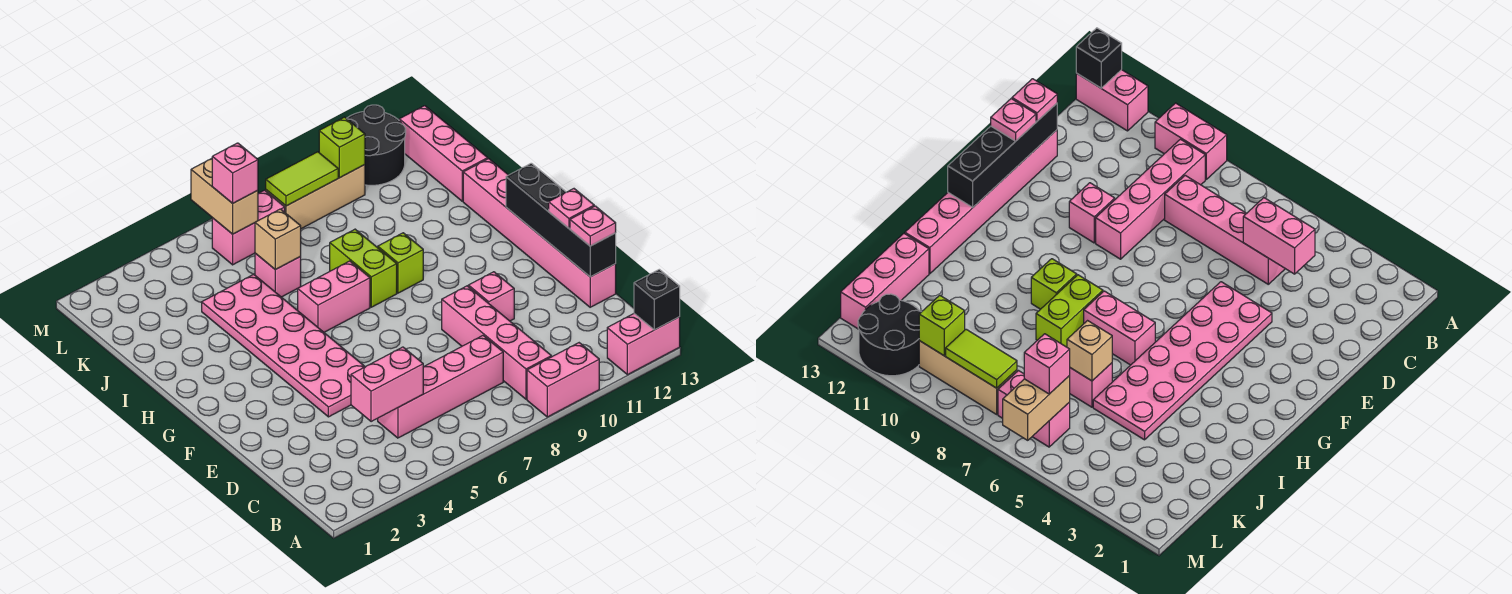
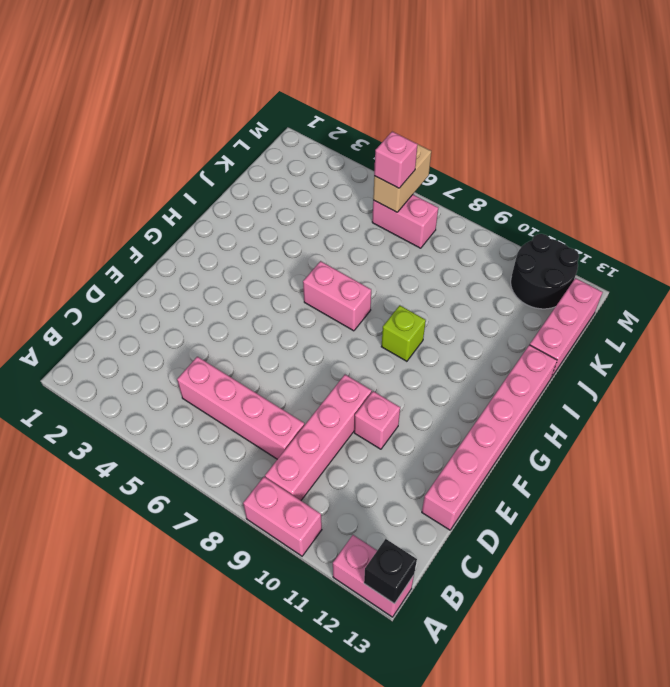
none -> pink 2x6 plate [202,274,365,417]
none -> lime 1x2 brick [330,229,397,307]
none -> pink 1x1 brick [255,253,301,297]

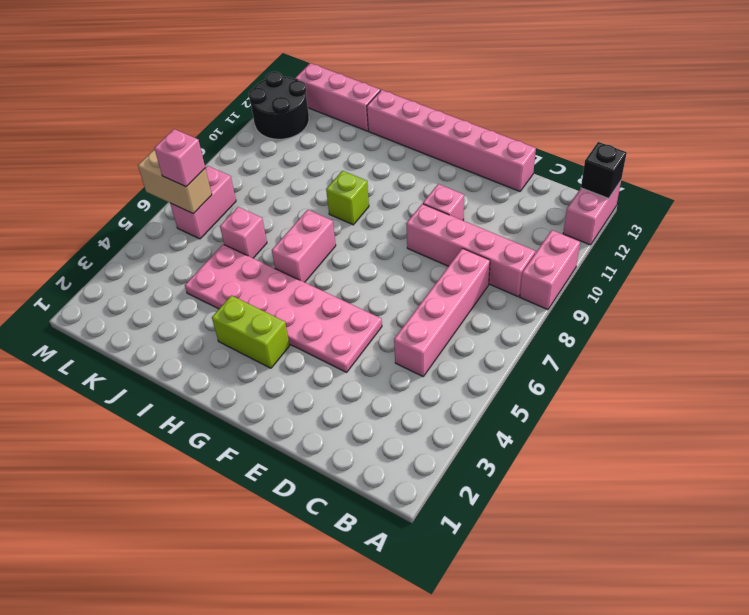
lime 1x2 brick [212,296,290,368] -> lime 1x2 brick moved to [330,229,397,307]
none -> tan 1x3 brick [265,165,365,229]
none -> pink 1x2 brick [351,347,423,422]
none -> black 1x4 brick [506,163,616,277]

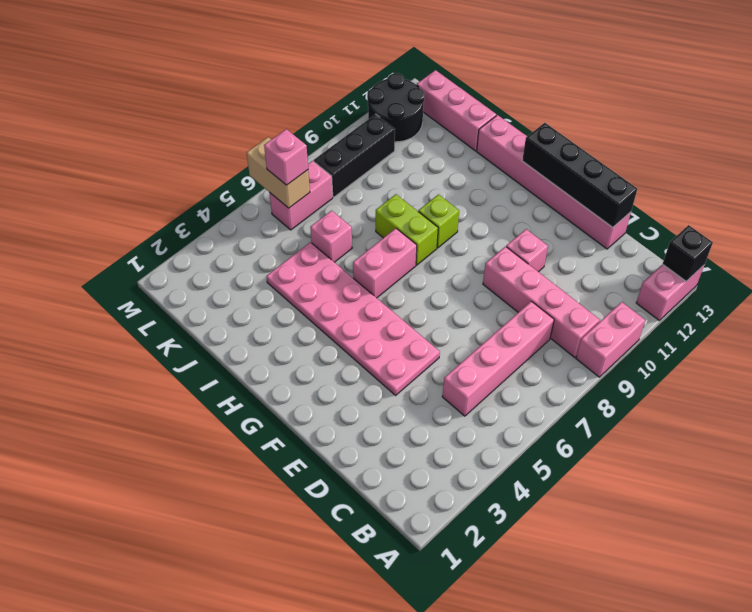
black 1x3 brick [314,114,395,197] -> tan 1x3 brick [265,165,365,229]
none -> pink 1x2 brick [351,347,423,422]
none -> tan 1x1 brick [255,209,301,270]
none -> lime 1x2 tile [266,152,338,206]

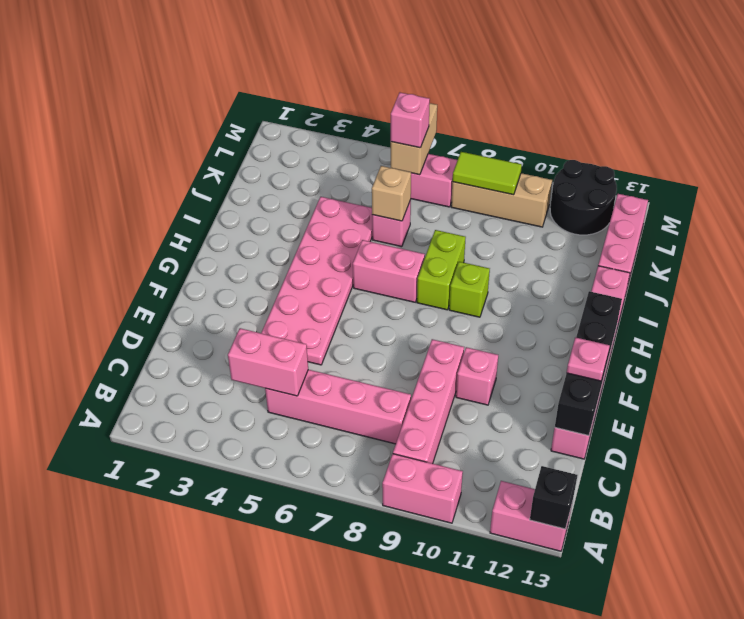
none -> lime 1x1 brick [319,117,365,178]
none -> pink 1x1 plate [570,206,616,246]

